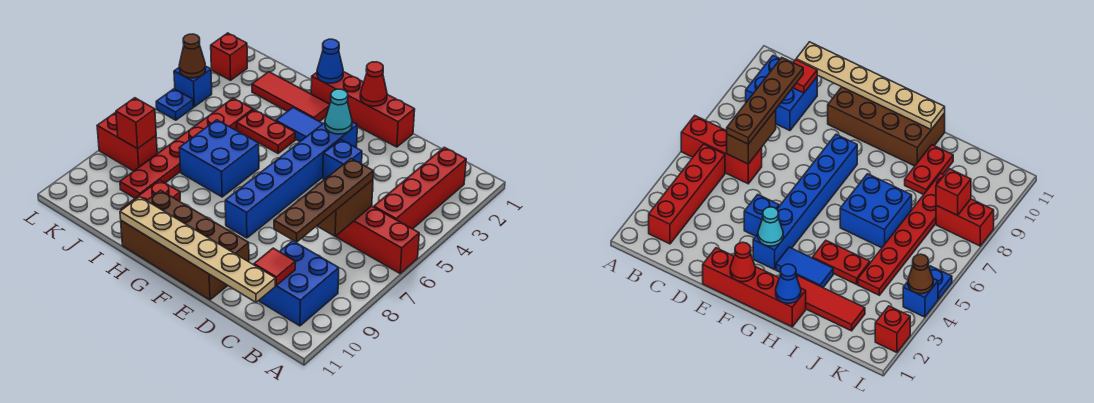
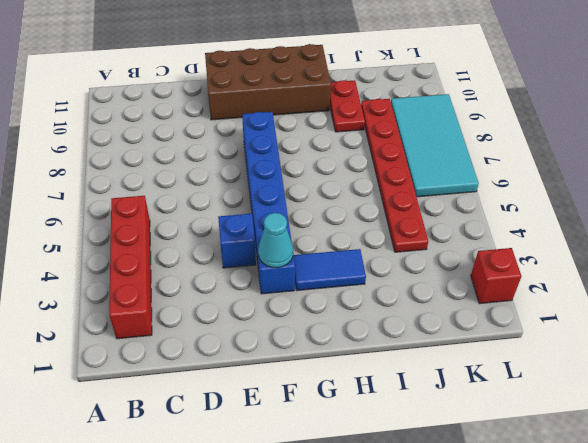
cyan 2x4 tile [391,94,479,197] -> red 1x2 brick [97,112,157,171]
none -> red 1x3 brick [335,206,419,273]
none -> blue 2x2 brick [259,241,339,326]
none -> red 1x4 brick [311,72,415,147]

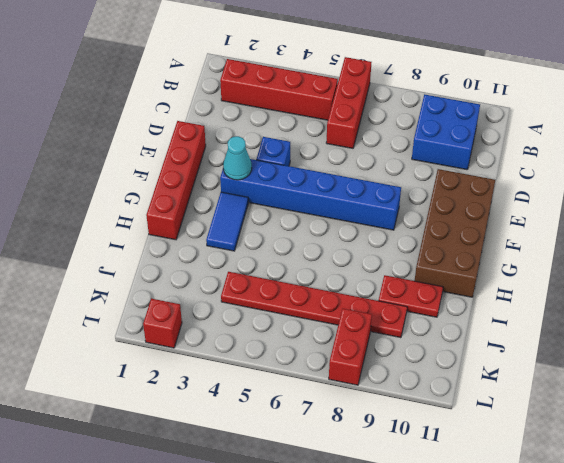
none -> red 1x3 tile [252,72,330,122]
none -> red 1x2 plate [237,110,295,153]
none -> blue 2x2 brick [179,120,259,197]

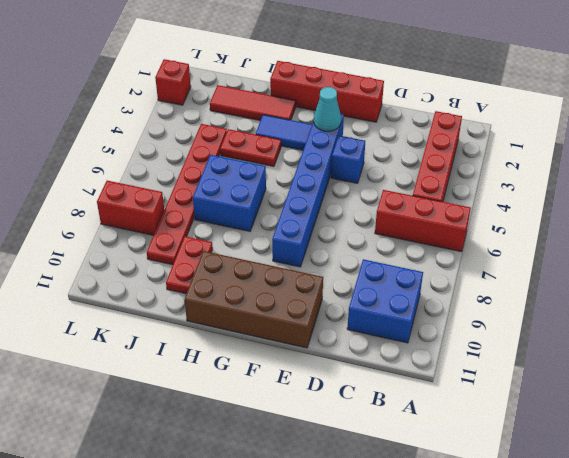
none -> blue 1x1 brick [174,67,212,107]
none -> blue 1x1 plate [156,89,194,120]
none -> brown 1x2 brick [317,180,373,236]

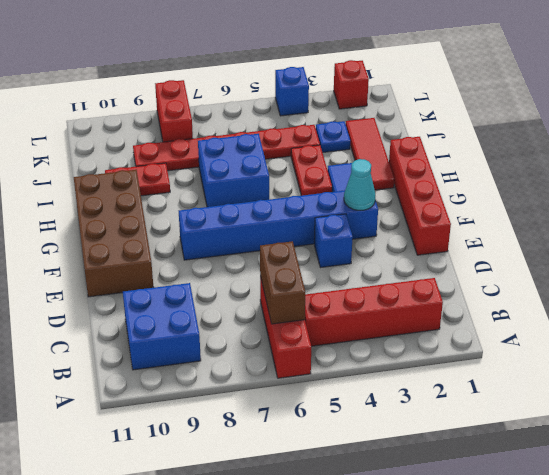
brown 1x2 brick [260,241,305,324] -> brown 1x2 brick turned to [317,180,373,236]
blue 1x1 plate [316,121,350,153] -> blue 1x1 plate moved to [156,89,194,120]
none -> red 1x1 tile [254,248,296,286]
none -> tan 1x6 plate [120,197,275,302]
none -> red 1x1 cone [360,62,387,106]

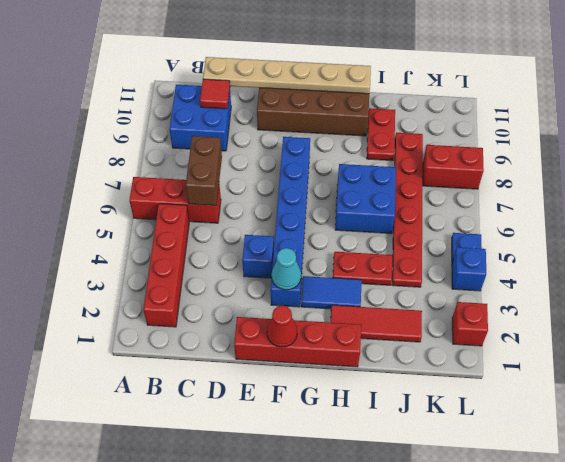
none -> blue 1x1 cone [317,39,343,83]
none -> red 1x1 brick [116,98,156,149]
none -> brown 1x1 cone [179,34,206,78]

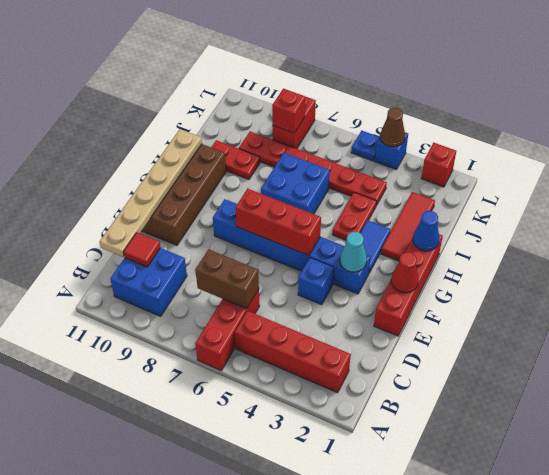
red 1x3 brick [235,189,321,256] -> none
none -> brown 1x4 plate [274,159,373,242]

